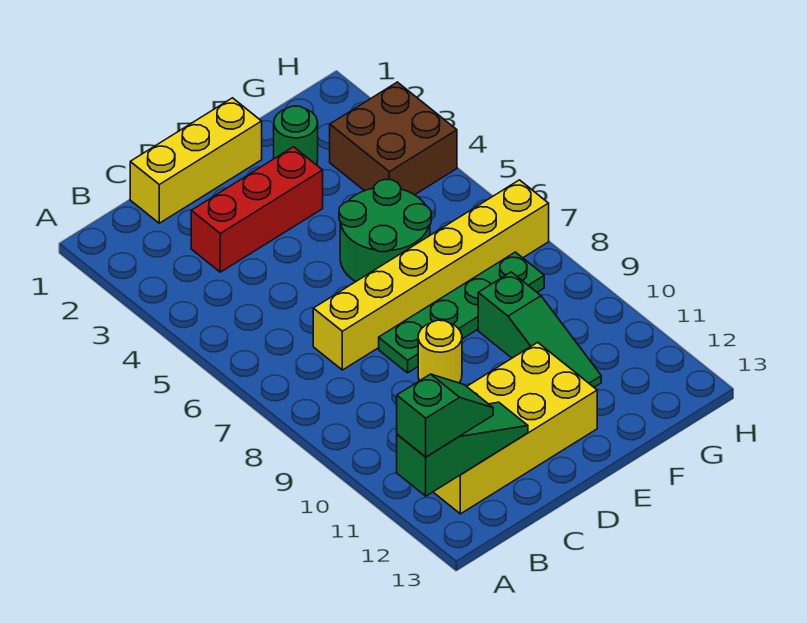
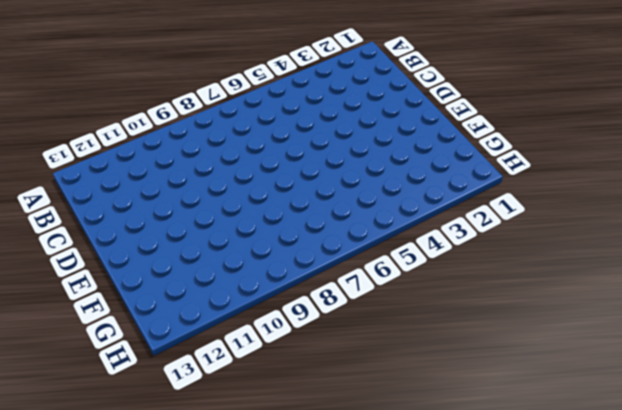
none -> yellow 2x4 brick [434,342,597,514]
none -> yellow 1x3 brick [130,98,262,223]
none -> red 1x3 brick [191,147,323,272]

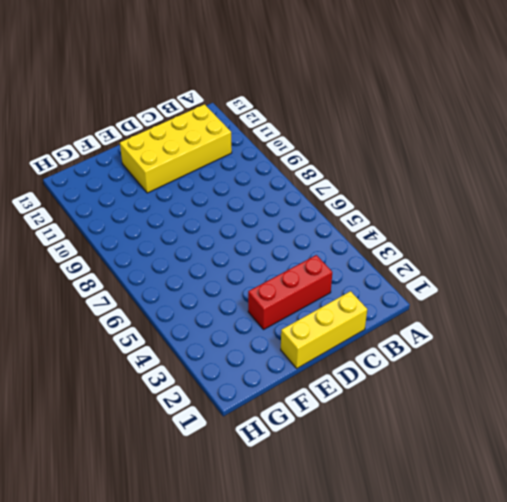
none -> yellow 1x6 brick [313,180,549,370]
none -> green 1x4 plate [379,252,544,373]
none -> yellow 1x1 round brick [418,320,462,383]

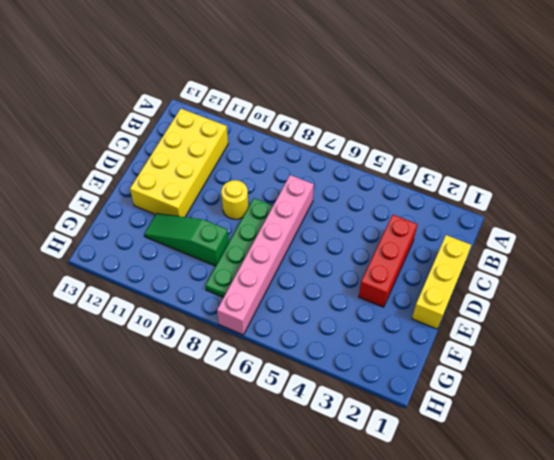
pink 1x6 brick [217,175,314,335] -> yellow 1x6 brick [313,180,549,370]
none -> green 2x2 round brick [339,179,431,282]
none -> green 1x1 round brick [274,106,318,165]
none -> brown 2x2 brick [330,82,457,195]

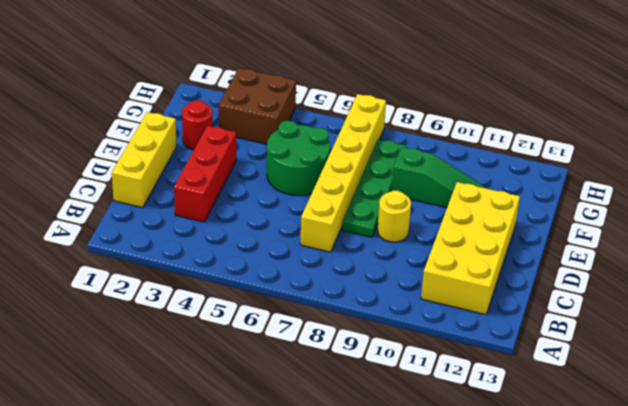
red 1x1 round brick [182,101,213,150] -> green 1x1 round brick [274,106,318,165]
none -> green 1x3 slope [397,402,528,496]
none -> green 1x2 slope [397,374,493,457]

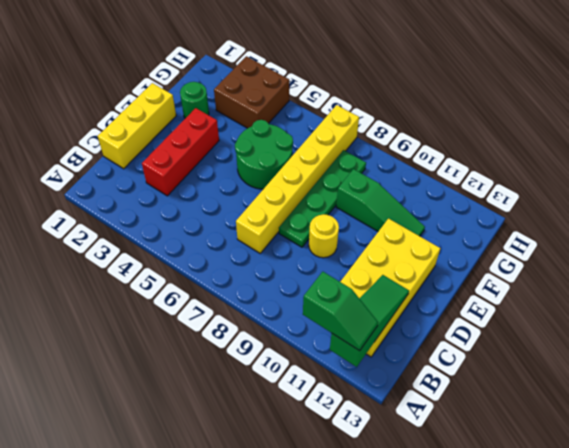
green 1x2 slope [303,272,378,351] -> green 1x2 slope turned to [397,374,493,457]

